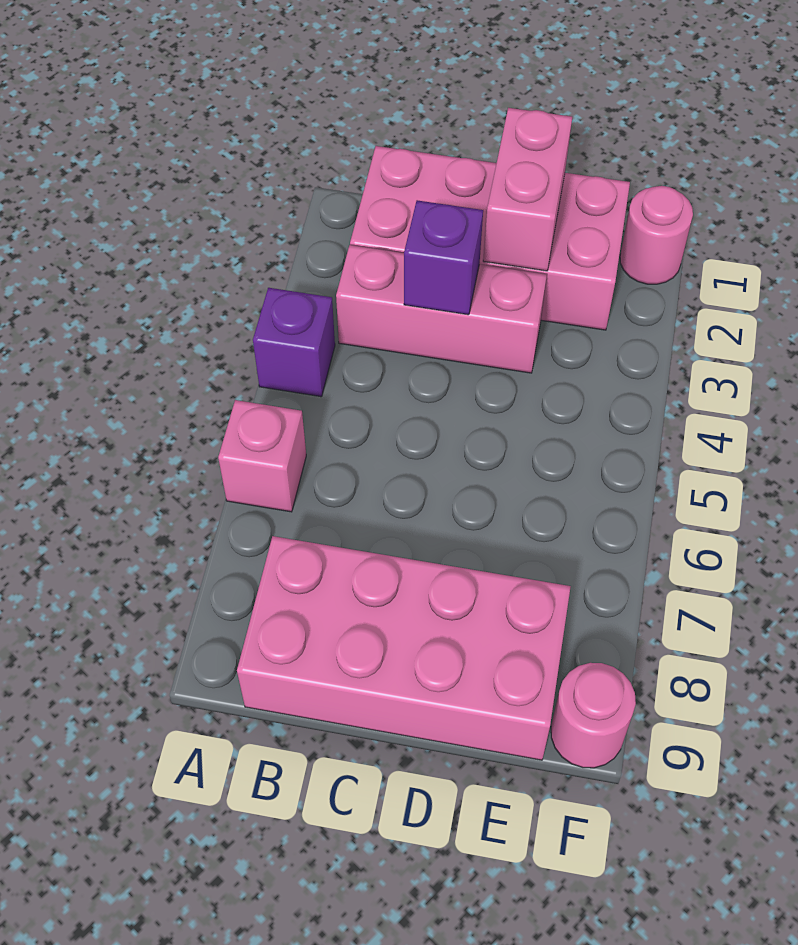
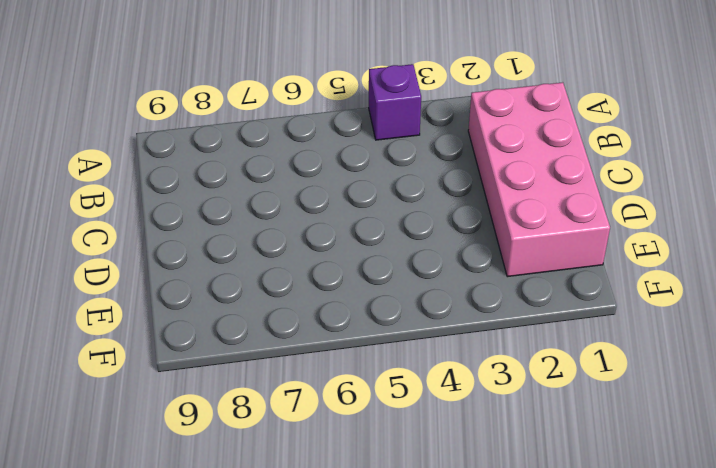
none -> pink 1x1 brick [218,400,306,512]
none -> pink 1x3 brick [336,245,547,373]

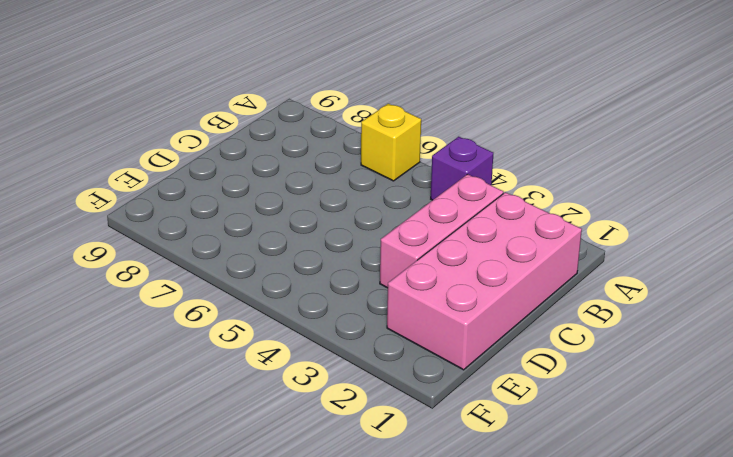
yellow 1x1 brick [361,104,421,181] -> pink 1x1 brick [218,400,306,512]
none -> pink 2x4 brick [237,536,571,760]
none -> pink 1x1 round brick [620,186,693,284]

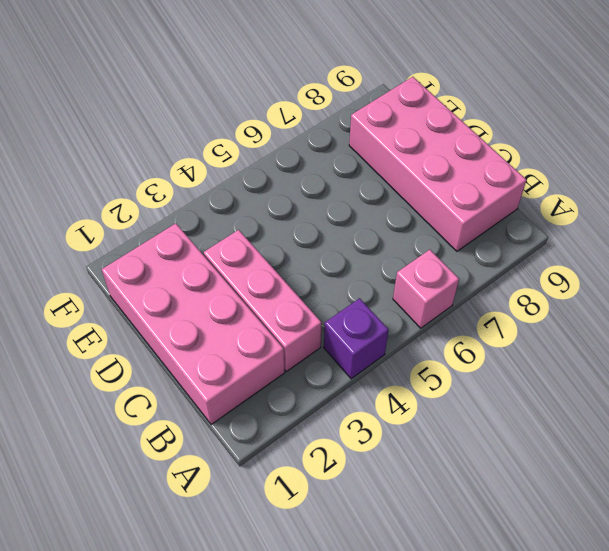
none -> pink 1x1 round brick [620,186,693,284]
none -> pink 1x1 round brick [551,663,636,768]

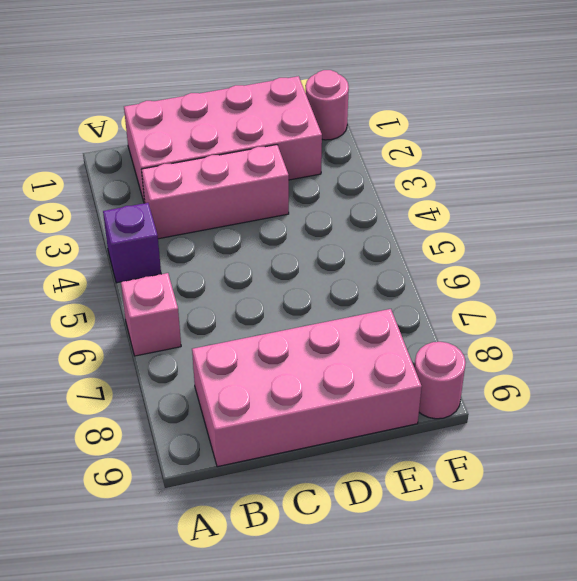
none -> purple 1x1 brick [404,200,483,315]
none -> pink 1x2 brick [483,108,572,271]

